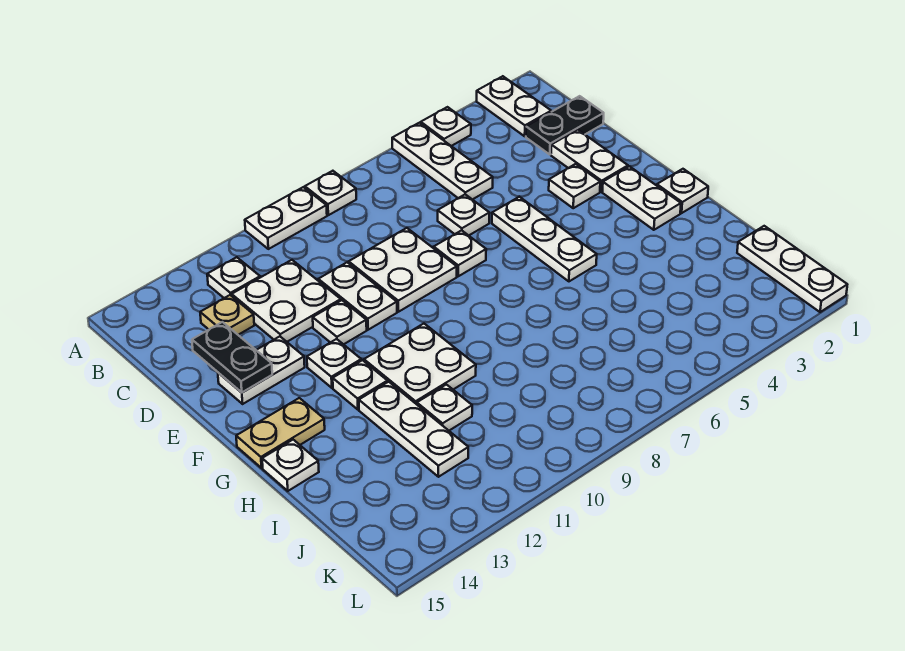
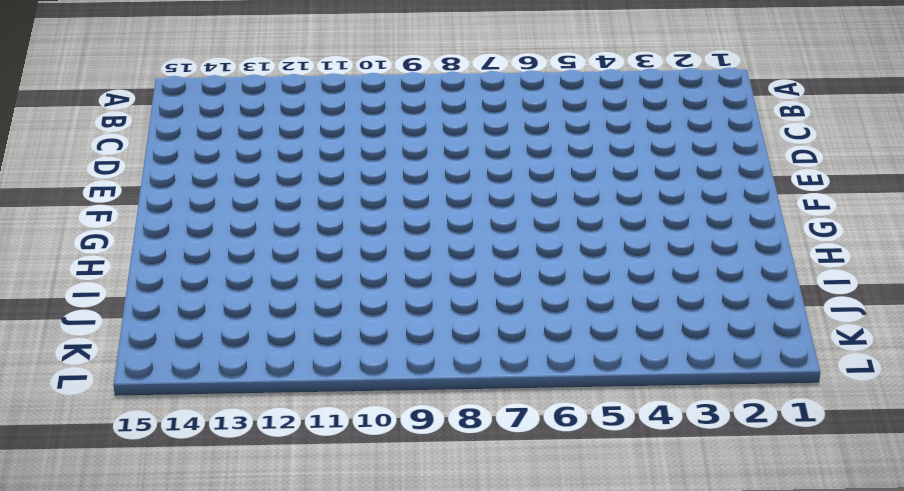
none -> white 1x2 plate [477,76,551,136]
none -> white 1x1 plate [421,107,471,146]
none -> white 1x3 plate [392,123,493,200]

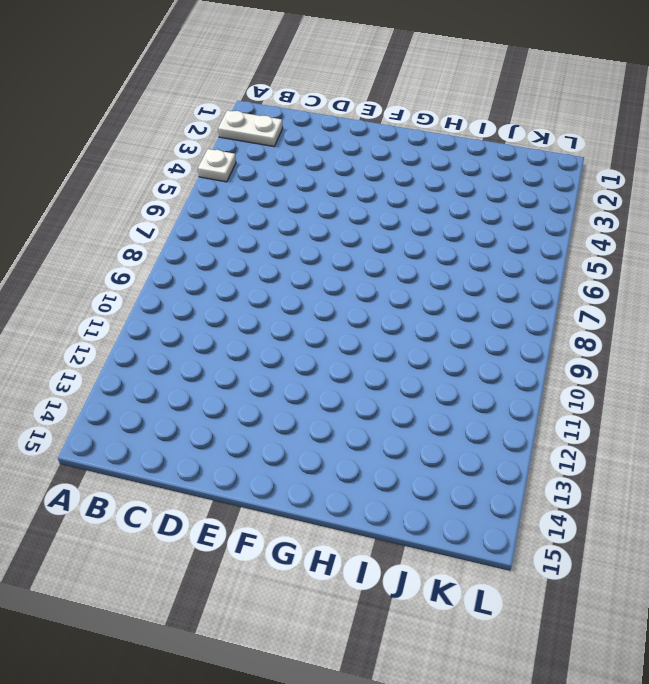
none -> white 1x3 plate [392,123,493,200]
none -> white 1x1 plate [305,171,356,215]
none -> white 1x2 plate [245,187,327,249]

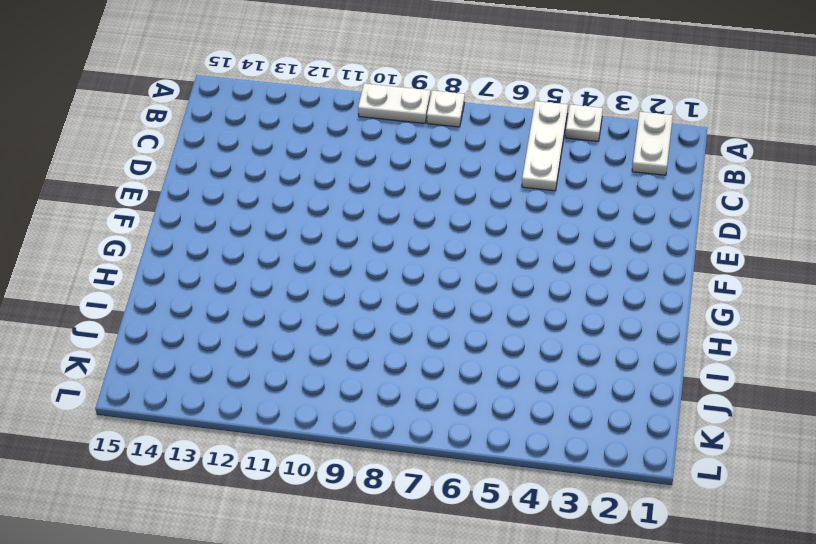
none -> white 1x1 plate [207,257,260,298]
none -> black 1x2 plate [526,96,604,155]
none -> white 2x2 plate [232,260,341,342]

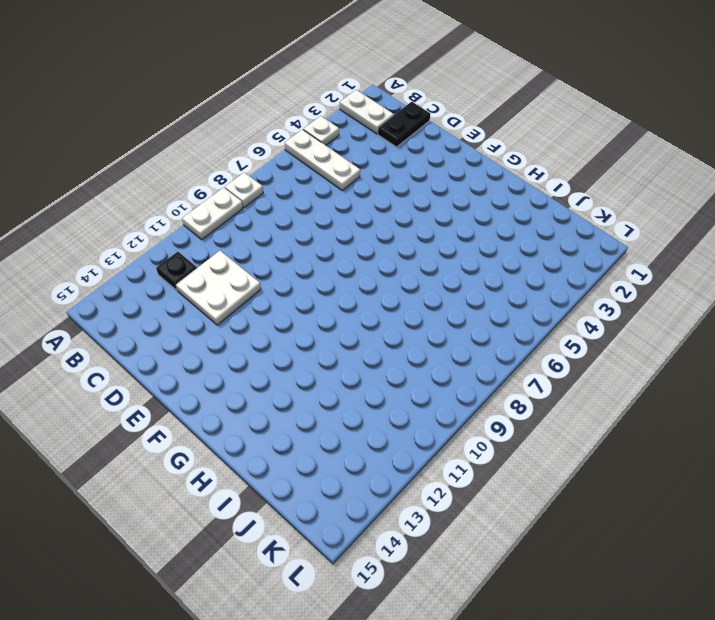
black 1x1 plate [156,252,197,290] -> white 1x1 plate [207,257,260,298]
none -> tan 1x1 plate [200,295,254,335]
none -> white 1x2 plate [551,130,628,192]
none -> white 1x1 plate [438,194,489,235]

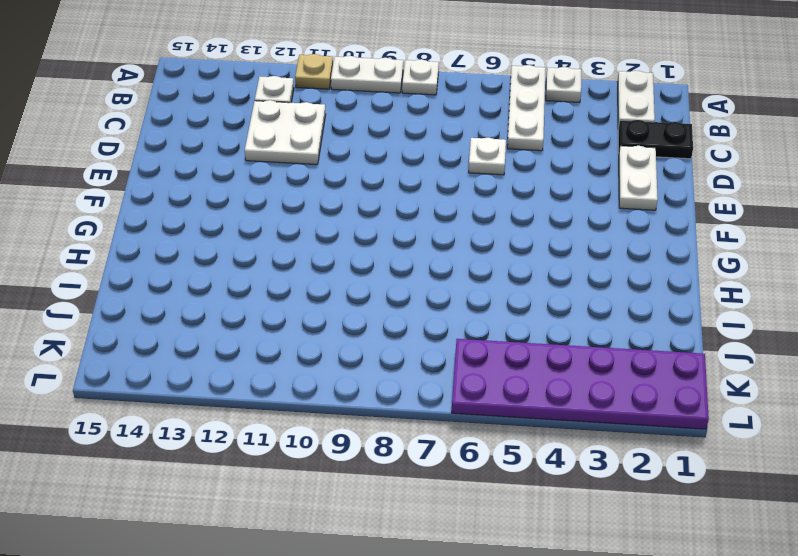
tan 1x1 plate [295,54,333,89] -> tan 1x1 plate moved to [200,295,254,335]
purple 2x6 plate [452,339,709,429] -> white 1x3 plate [737,226,847,312]
none -> white 2x2 plate [349,228,457,312]
none -> white 1x2 plate [318,262,397,330]
none -> white 1x1 plate [549,164,600,208]

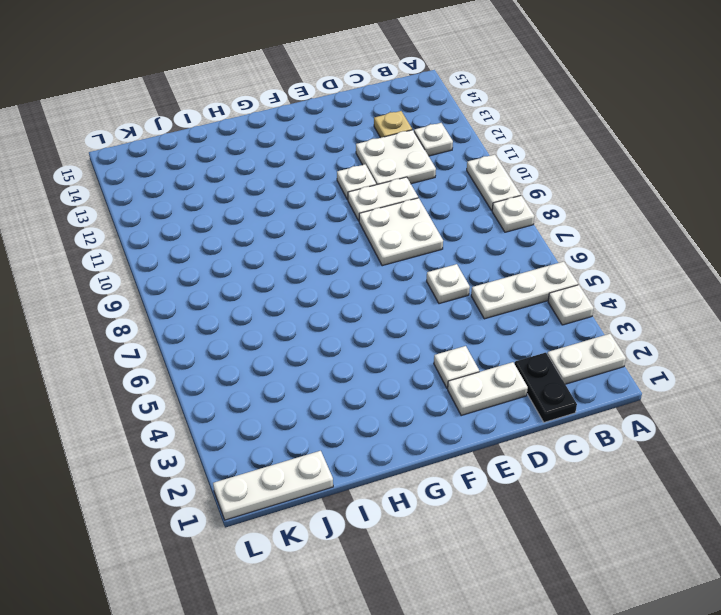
none -> white 1x3 plate [492,197,597,281]
none -> white 1x1 plate [434,230,486,276]
none -> white 1x2 plate [218,336,305,404]

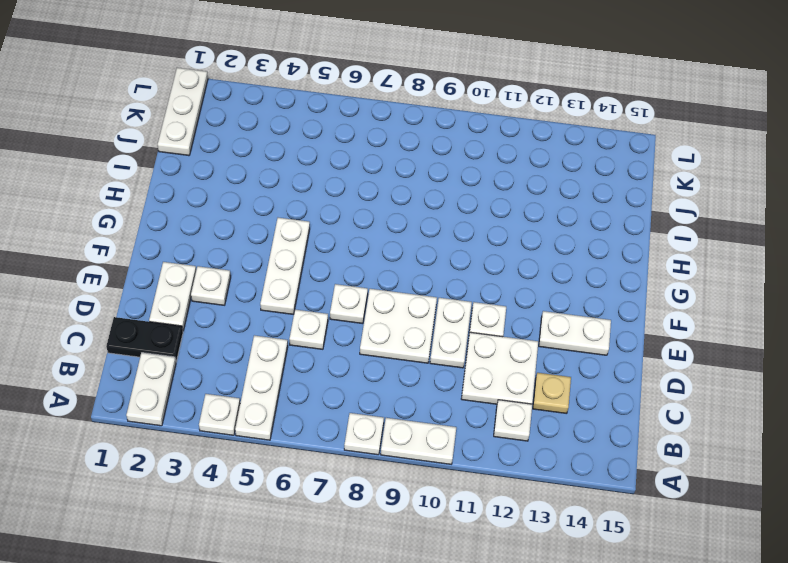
none -> white 1x2 plate [602,166,681,230]
none -> white 1x1 plate [307,339,361,388]
none -> white 1x1 plate [657,169,708,213]

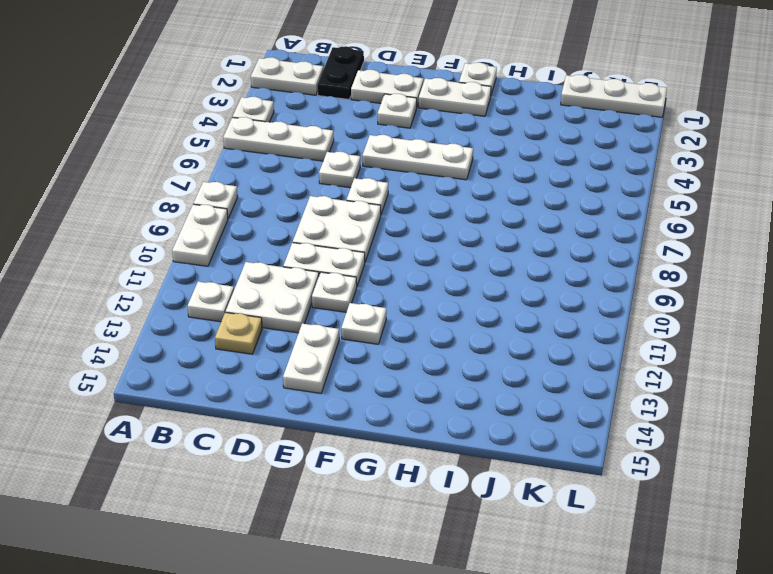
none -> white 2x2 plate [364,324,476,404]
none -> white 1x1 plate [333,360,387,410]
none -> tan 1x2 plate [236,398,325,468]

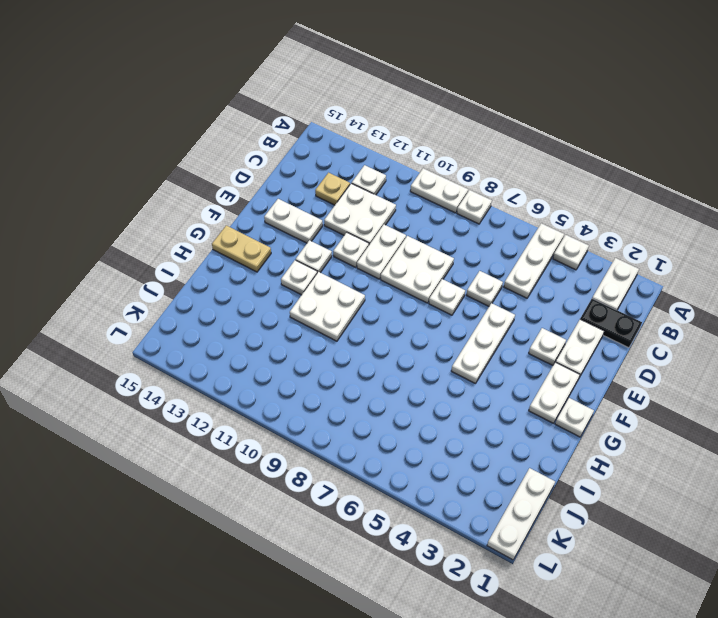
none -> white 1x3 plate [359,382,468,477]
none -> white 1x1 plate [262,440,319,491]
none -> white 1x1 plate [417,385,472,431]

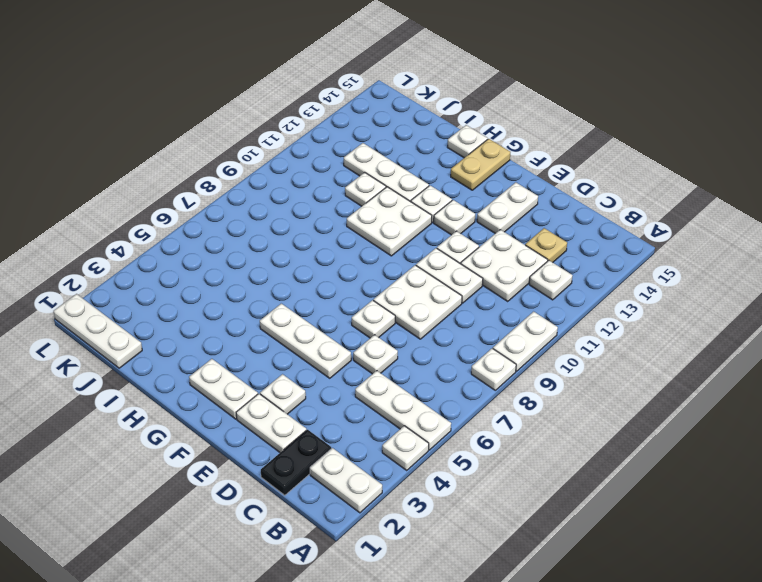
none -> white 1x1 plate [657,169,708,213]
none -> black 1x2 plate [192,322,272,392]

